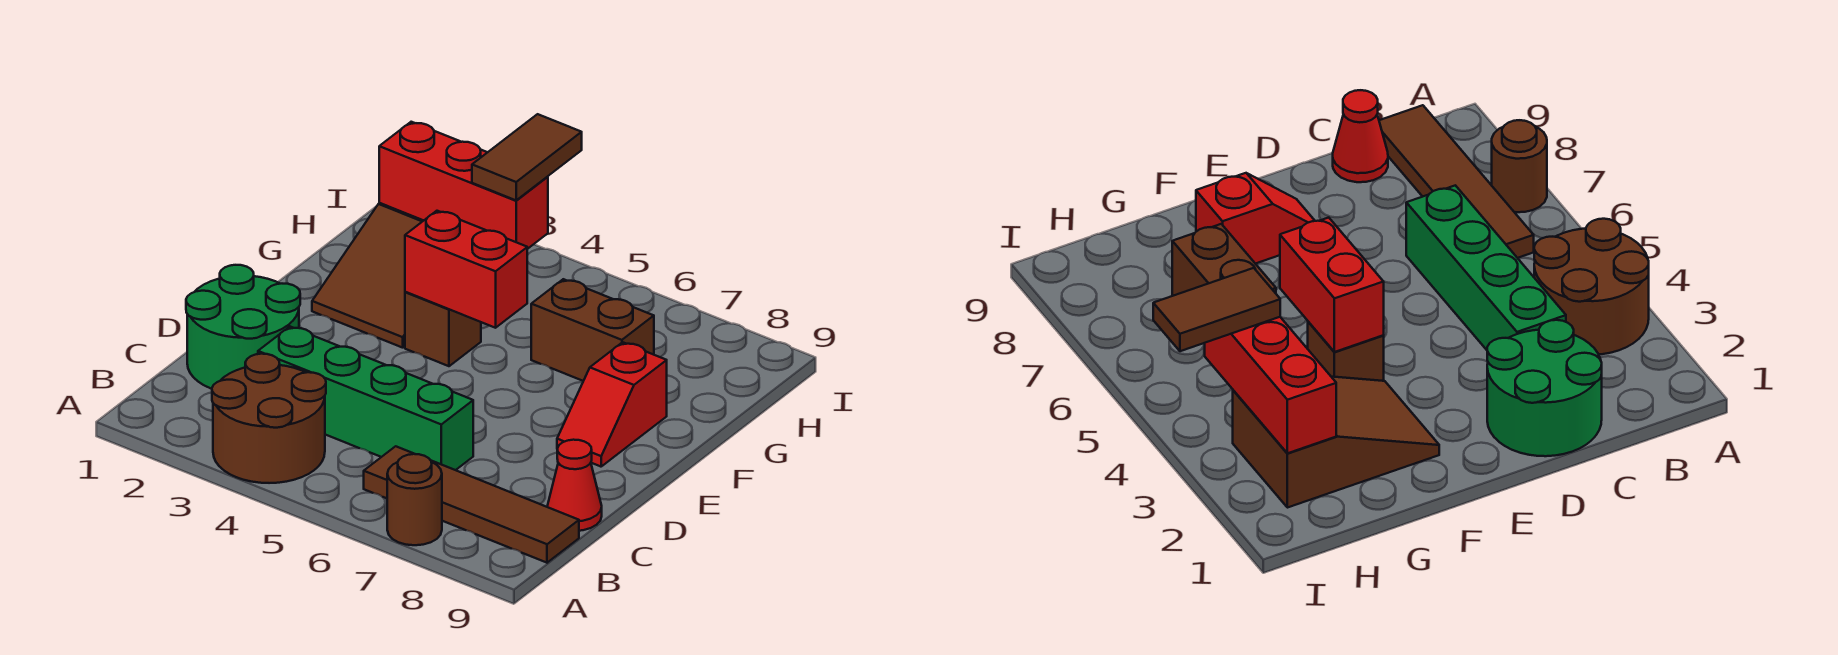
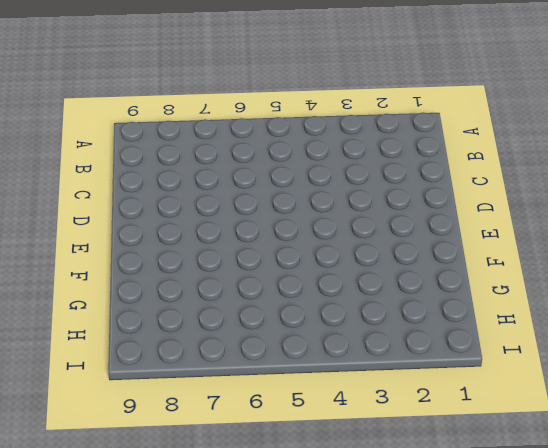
none -> brown 2x2 round brick [212,354,326,483]
none -> brown 1x1 round brick [387,454,442,545]
none -> brown 1x4 tile [364,446,579,563]

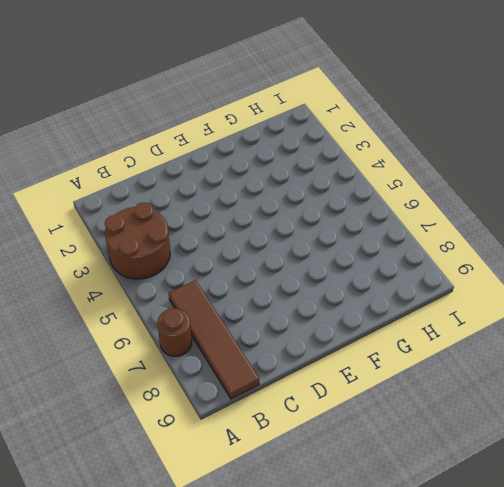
none -> green 2x2 round brick [186,265,300,389]
none -> green 1x4 brick [258,327,473,470]
none -> red 1x1 cone [547,440,602,531]

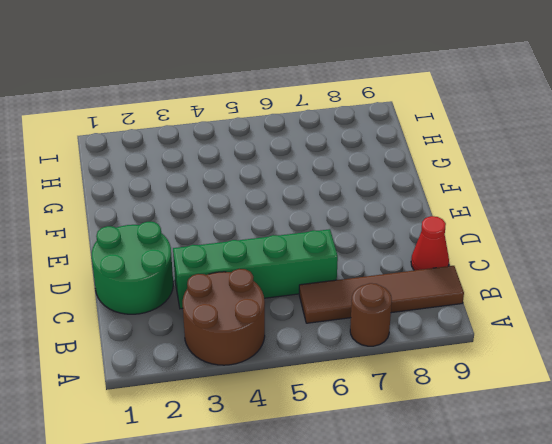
none -> red 1x2 slope [557,342,667,467]
none -> brown 2x3 slope [312,203,423,348]
none -> brown 1x1 brick [405,292,481,366]

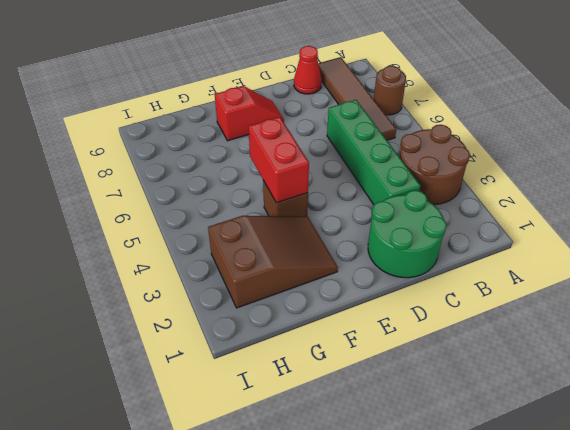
none -> brown 1x2 brick [531,279,654,381]
none -> red 1x3 brick [379,122,548,249]
none -> brown 1x2 tile [472,114,582,200]

